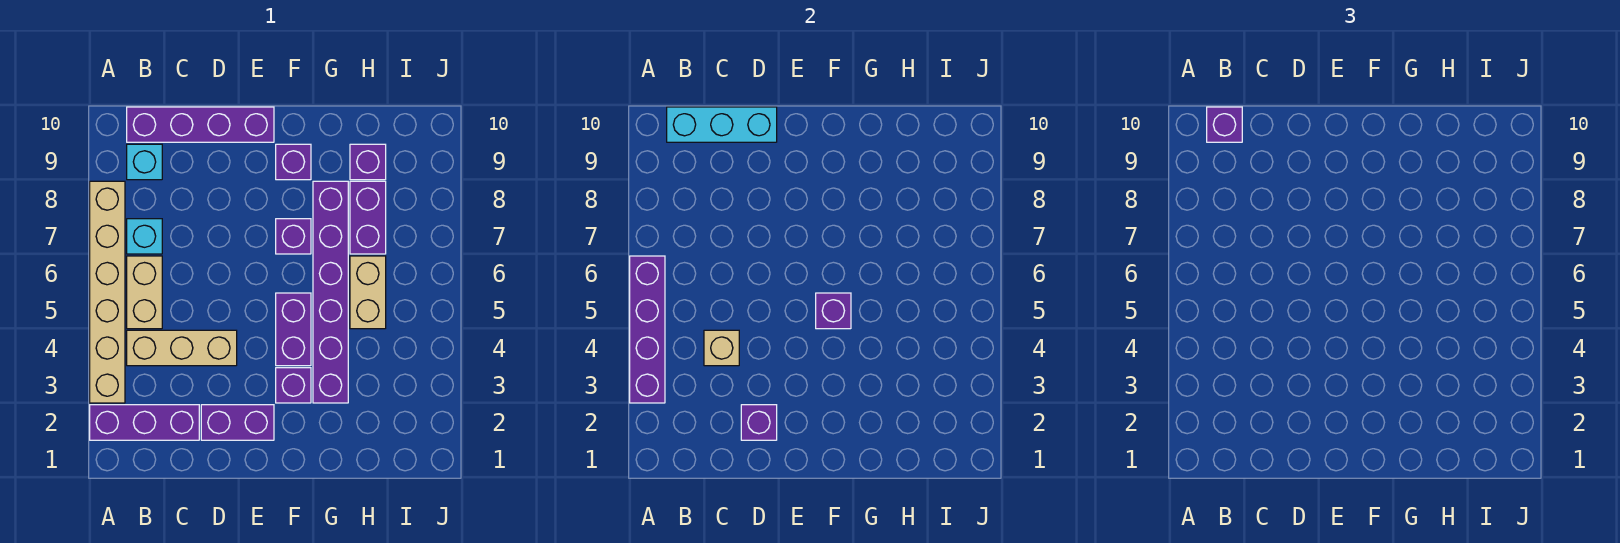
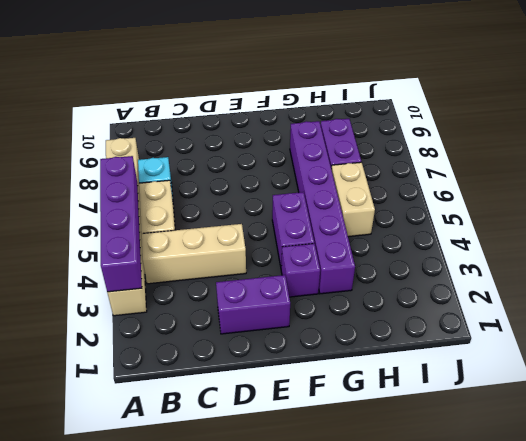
none -> purple 1x3 brick [90,405,199,440]
none -> cyan 1x1 brick [127,144,162,180]
none -> purple 1x4 brick [127,107,274,142]

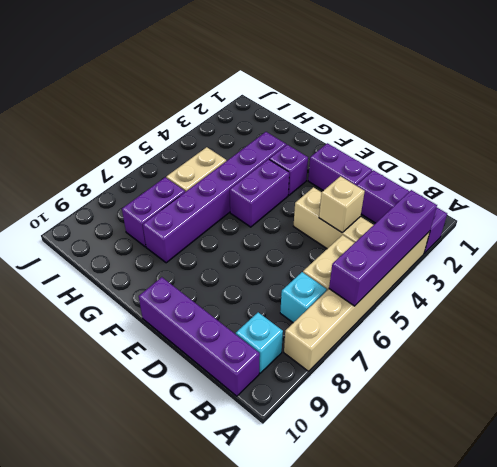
none -> purple 1x1 brick [276,219,311,254]
none -> purple 1x1 brick [276,144,311,180]
none -> purple 1x1 brick [350,144,386,180]

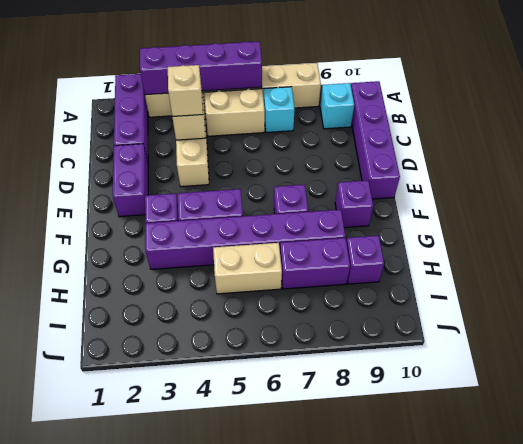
tan 1x1 brick [168,65,203,117] -> none
none -> cyan 1x3 brick [667,107,777,142]
none -> purple 1x1 brick [741,405,777,440]
none -> purple 1x1 brick [816,293,851,329]

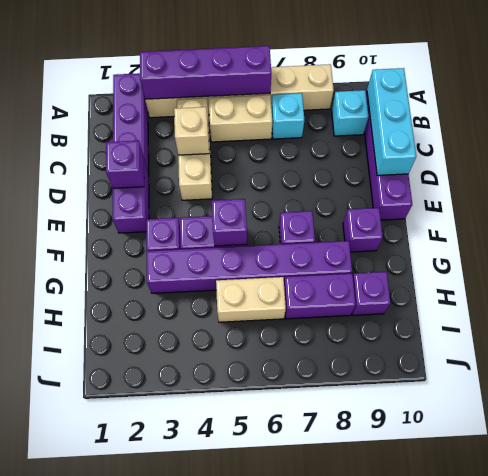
none -> purple 1x1 brick [1207,107,1242,142]

